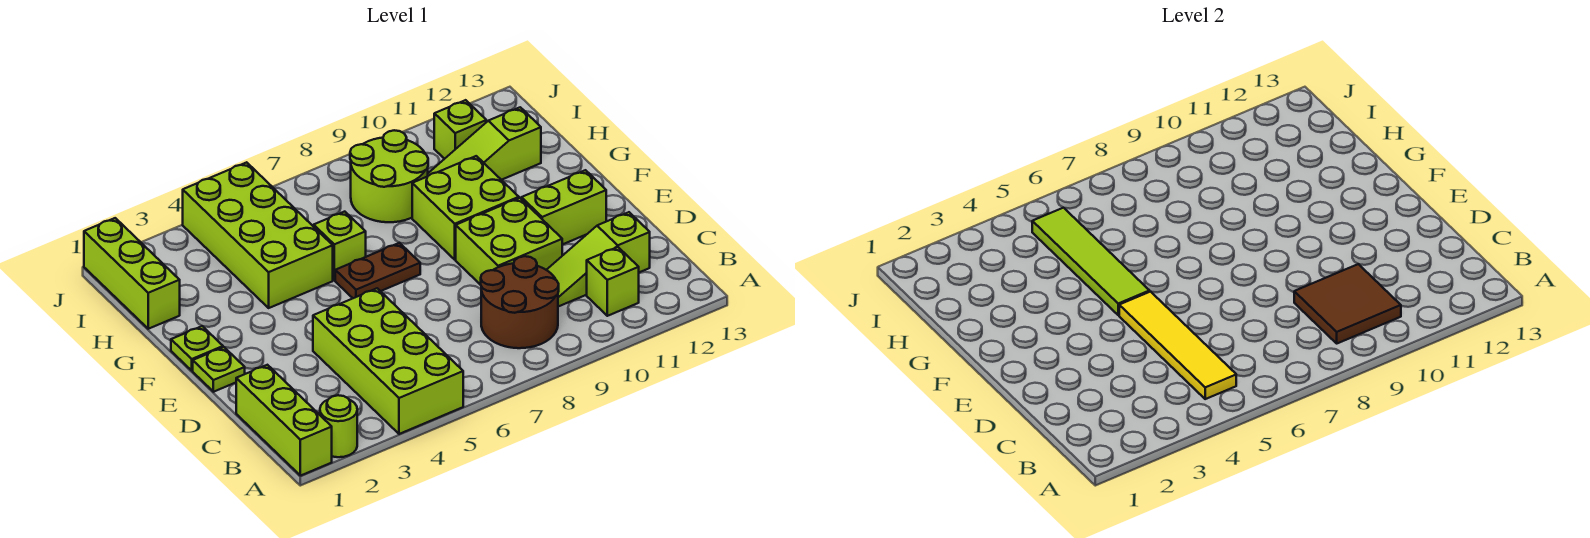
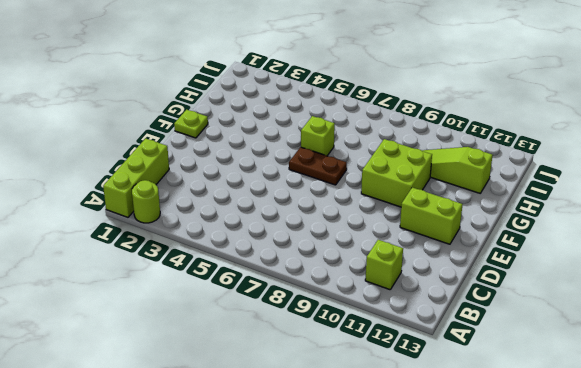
none -> lime 2x4 brick [313,288,463,434]
none -> brown 2x2 round brick [481,256,559,348]
none -> lime 1x3 slope [547,212,650,307]

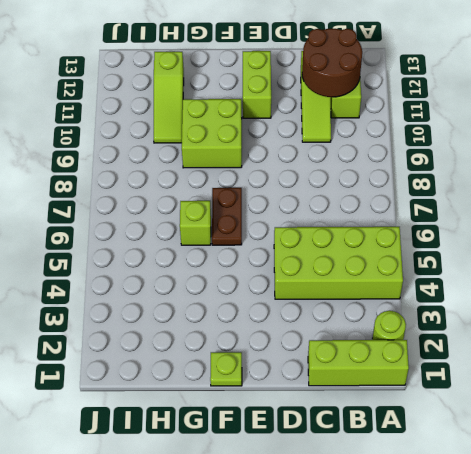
brown 2x2 round brick [302,29,362,97] -> brown 2x2 round brick moved to [481,256,559,348]
none -> lime 2x2 brick [456,198,562,285]
none -> lime 1x1 plate [193,347,245,392]
none -> lime 2x4 brick [183,162,333,308]

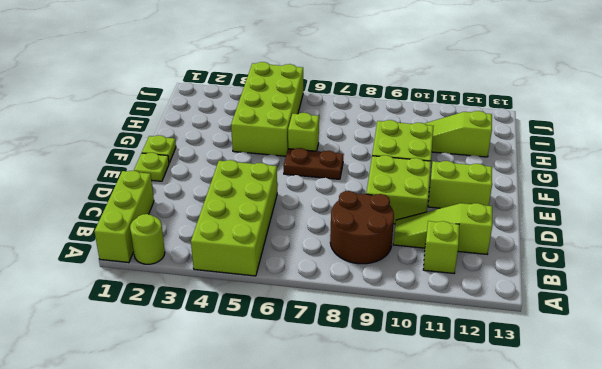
none -> lime 1x3 brick [84,218,180,329]
none -> lime 2x2 round brick [350,130,428,222]
none -> lime 1x1 brick [434,100,486,159]

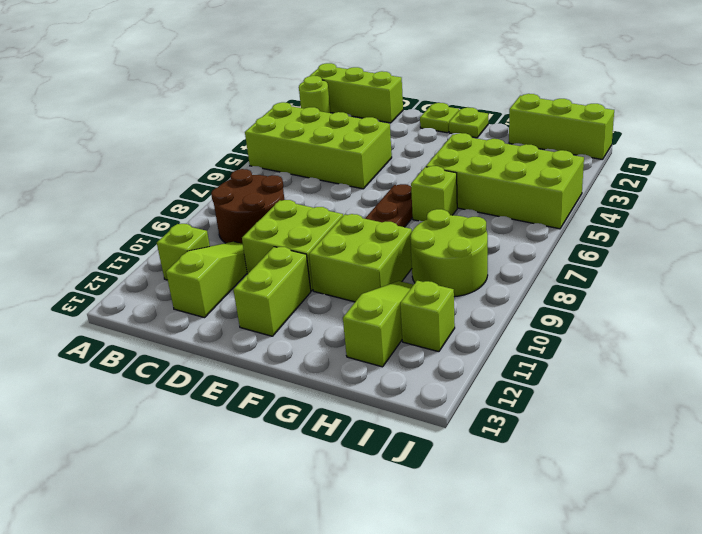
none -> yellow 1x4 tile [1119,291,1236,399]
none -> brown 2x2 tile [1294,264,1401,343]
none -> lime 1x4 tile [1032,208,1150,315]

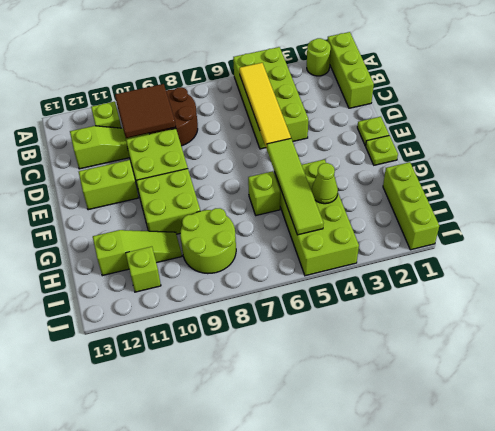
lime 1x1 cone [312,163,338,204] -> none
none -> brown 1x2 plate [335,243,420,298]

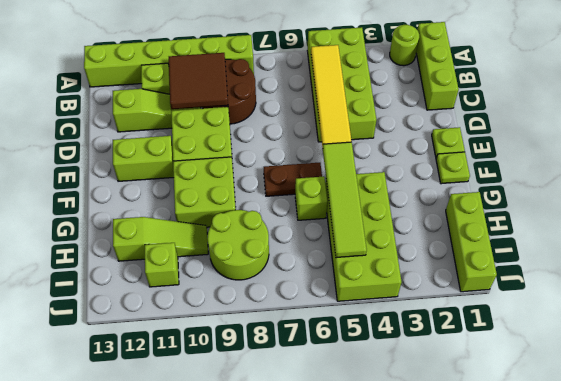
lime 1x6 brick [84,35,254,87] -> none

